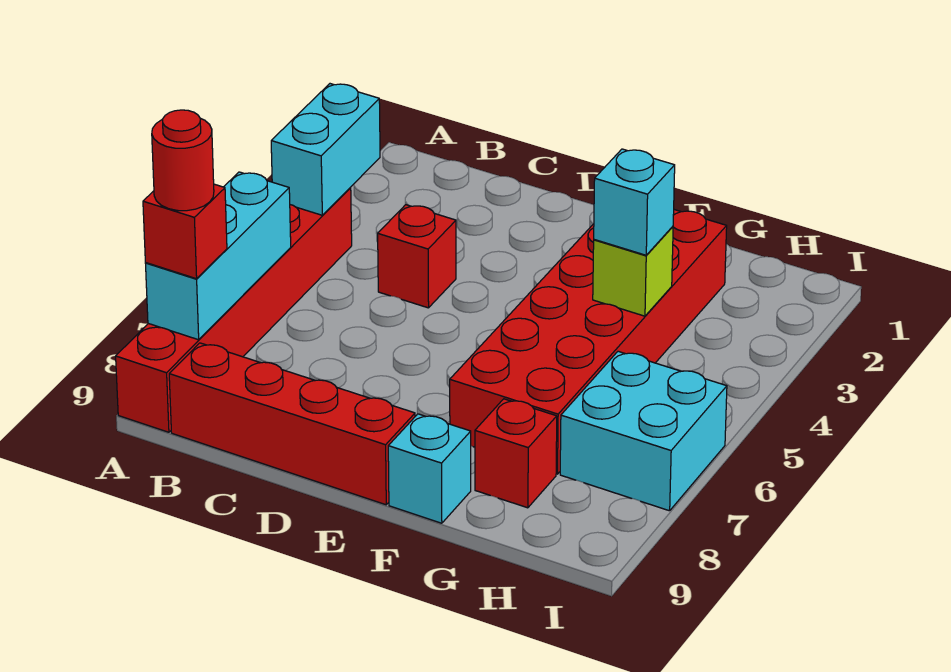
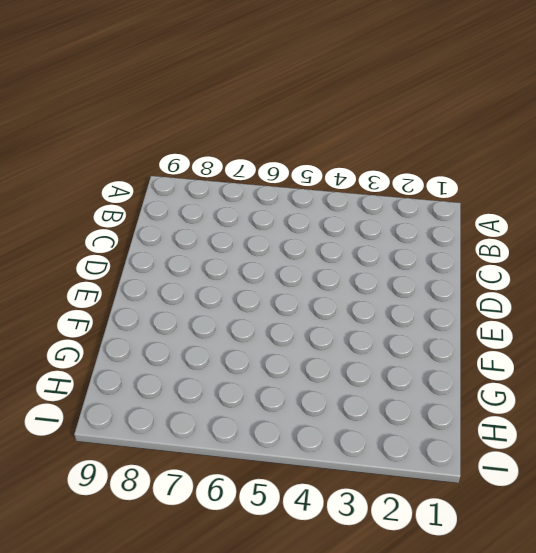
none -> red 1x6 brick [116,187,352,432]
none -> red 1x4 brick [169,343,415,505]
none -> red 1x1 brick [378,205,456,308]

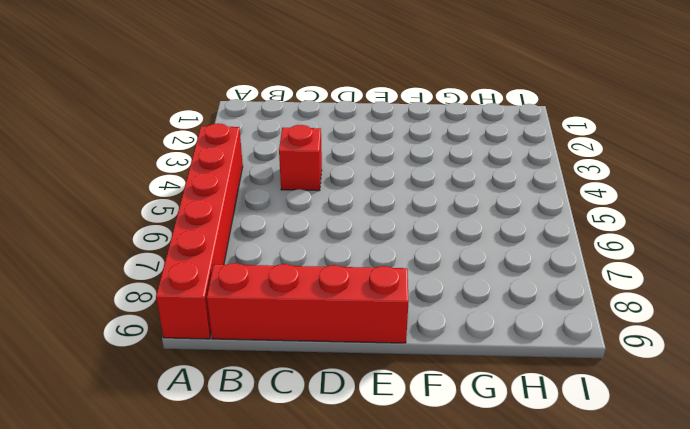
none -> red 2x6 brick [450,210,727,474]
none -> cyan 1x1 brick [388,414,471,523]
none -> red 1x1 brick [475,399,557,508]

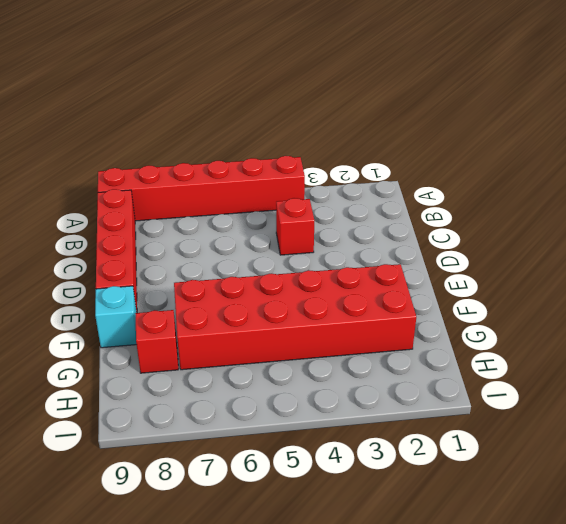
none -> cyan 2x2 brick [560,351,727,511]
none -> cyan 1x2 brick [271,84,380,215]
none -> cyan 1x3 brick [145,172,291,340]

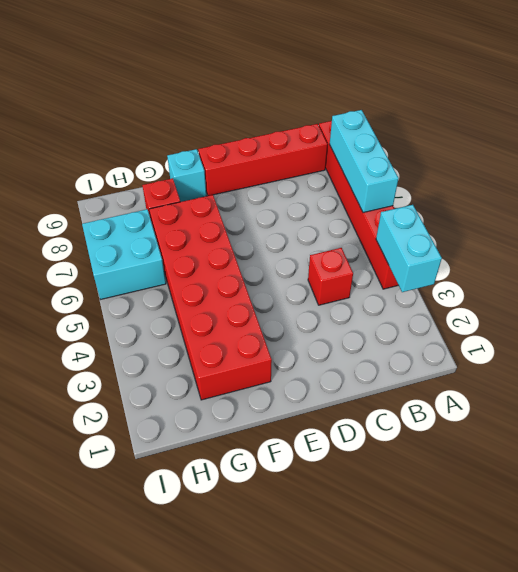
none -> lime 1x1 brick [593,227,673,316]
none -> red 1x1 brick [143,184,227,279]
none -> cyan 1x1 brick [594,149,675,255]

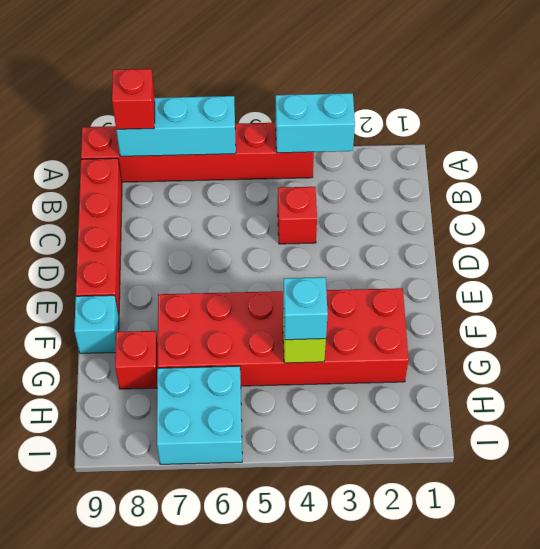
none -> red 1x1 round brick [152,110,214,211]

